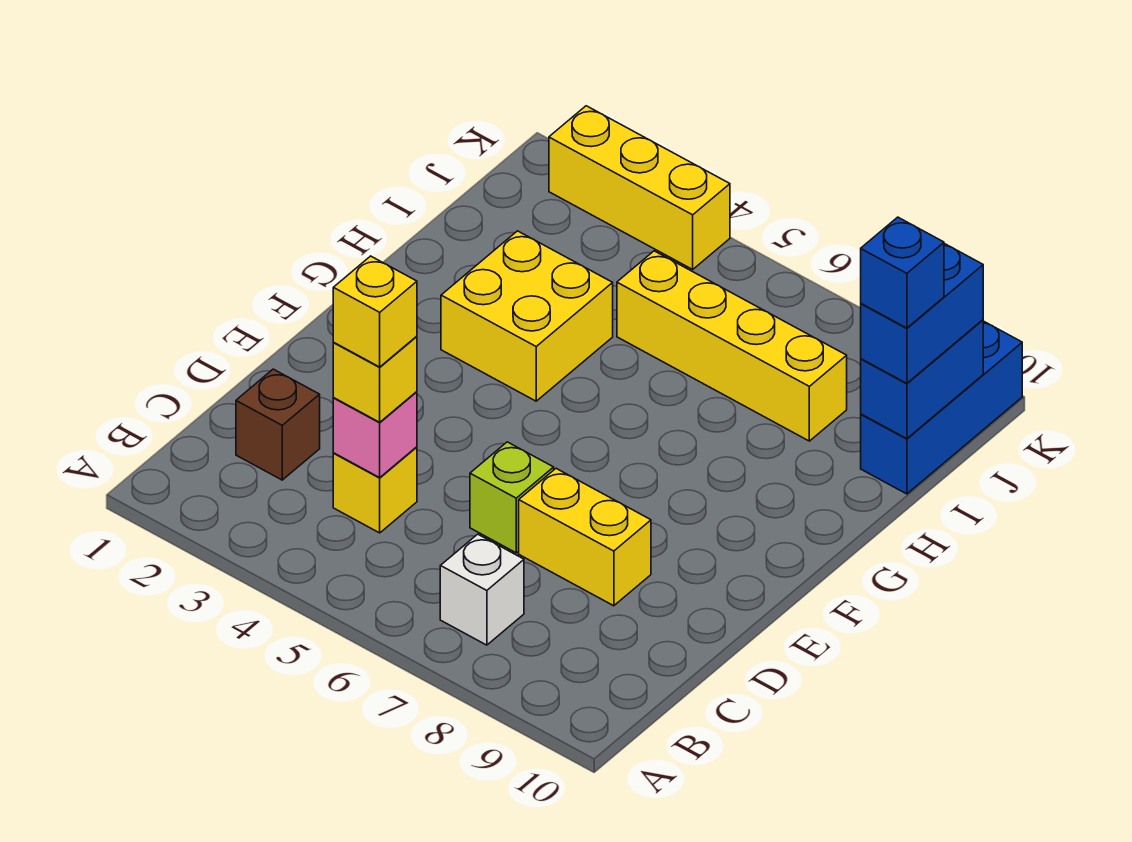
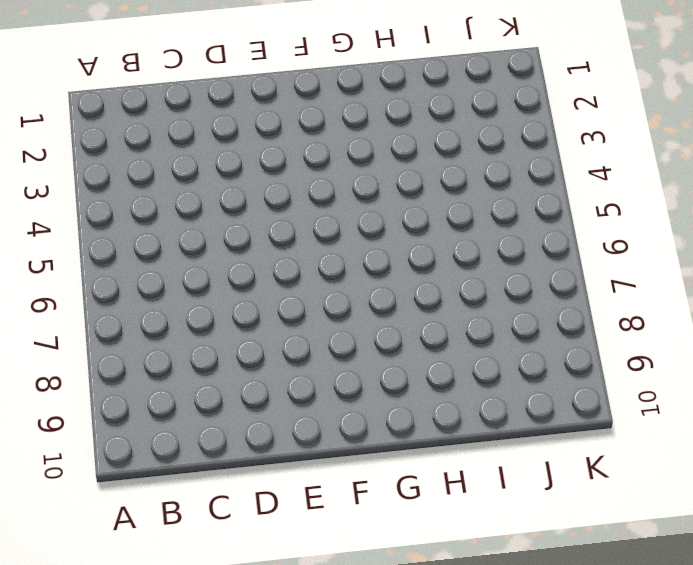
none -> white 1x1 brick [440,534,524,645]
none -> brown 1x1 brick [236,369,320,480]
none -> yellow 1x1 brick [333,447,417,533]

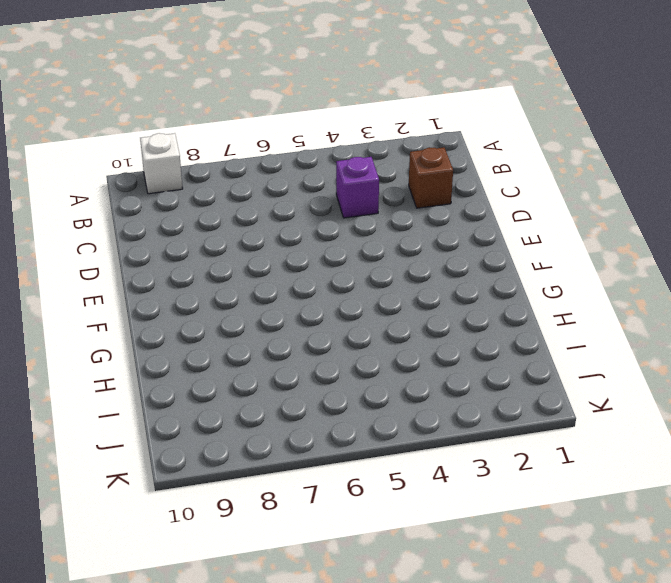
white 1x1 brick [140,133,183,194] -> white 1x1 brick moved to [440,534,524,645]
purple 1x1 brick [336,157,379,218] -> yellow 1x1 brick [333,447,417,533]
none -> lime 1x1 brick [470,442,554,553]
none -> yellow 1x2 brick [519,469,651,606]
none -> yellow 2x2 brick [441,231,613,401]

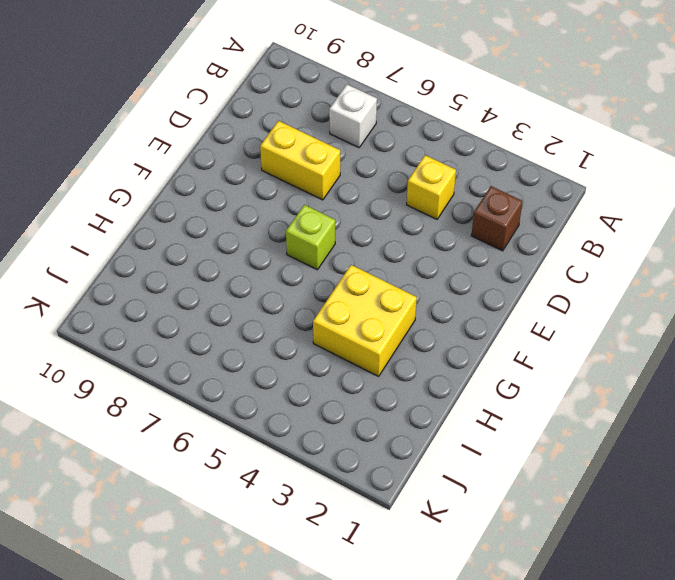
lime 1x1 brick [286,205,335,270] -> lime 1x1 brick moved to [470,442,554,553]
none -> yellow 1x4 brick [617,251,847,441]
none -> blue 1x3 brick [861,321,1022,494]
none -> yellow 1x3 brick [549,106,730,269]

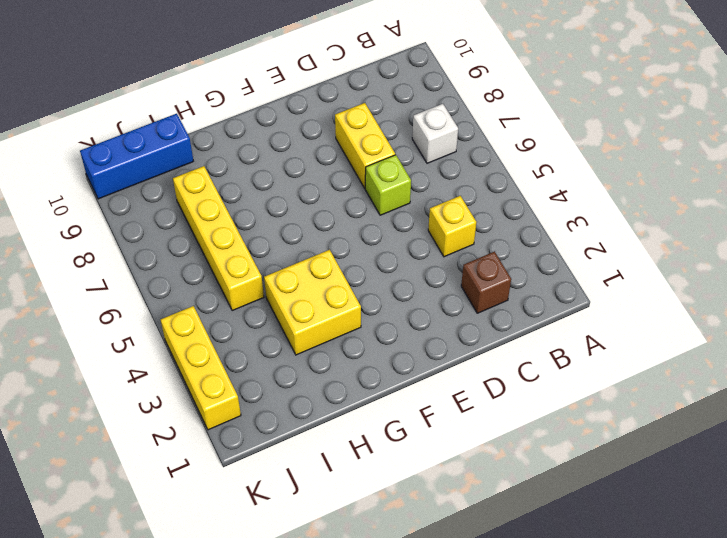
none -> pink 1x1 brick [333,392,417,478]
none -> blue 1x2 brick [861,320,983,439]
none -> yellow 1x1 brick [333,336,417,422]

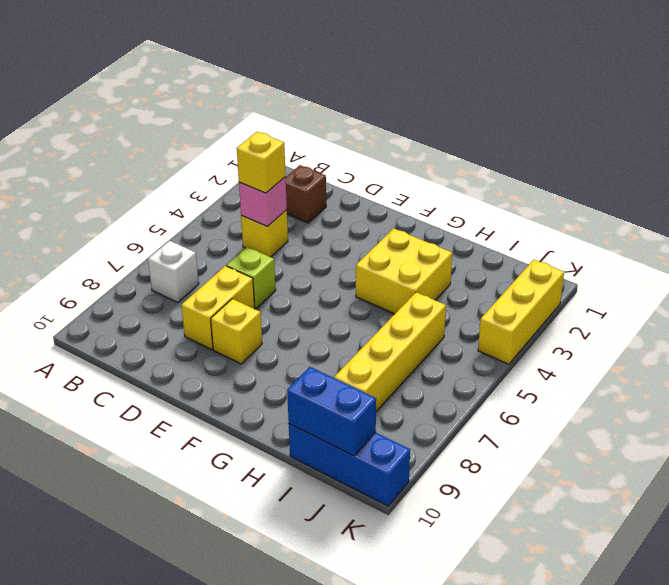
yellow 1x1 brick [211,299,262,364] -> yellow 1x1 brick moved to [333,256,417,367]
none -> blue 1x2 brick [861,244,983,383]
none -> blue 1x1 brick [861,217,944,328]

